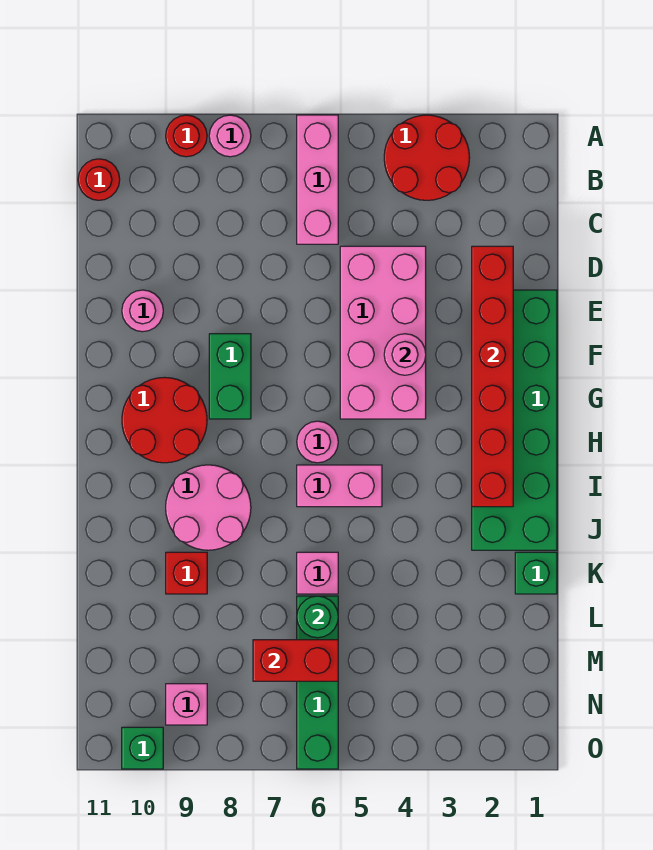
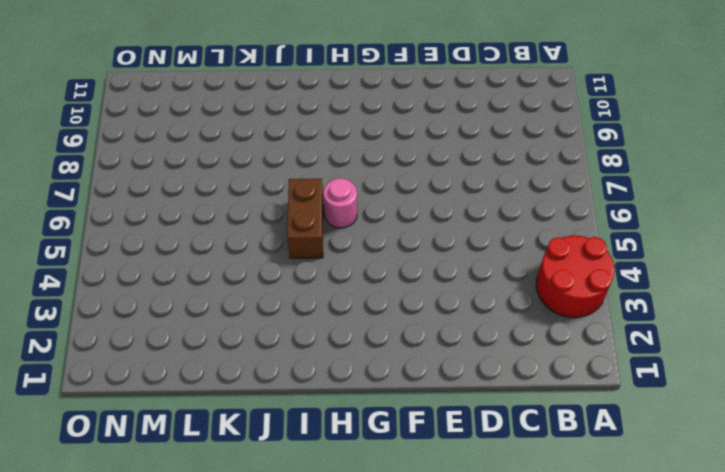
brown 1x2 brick [287,179,323,258] -> pink 1x2 brick [297,465,382,507]
none -> pink 1x3 brick [297,115,338,244]
none -> pink 1x1 round brick [209,115,251,157]
none -> red 1x1 round brick [166,115,207,157]

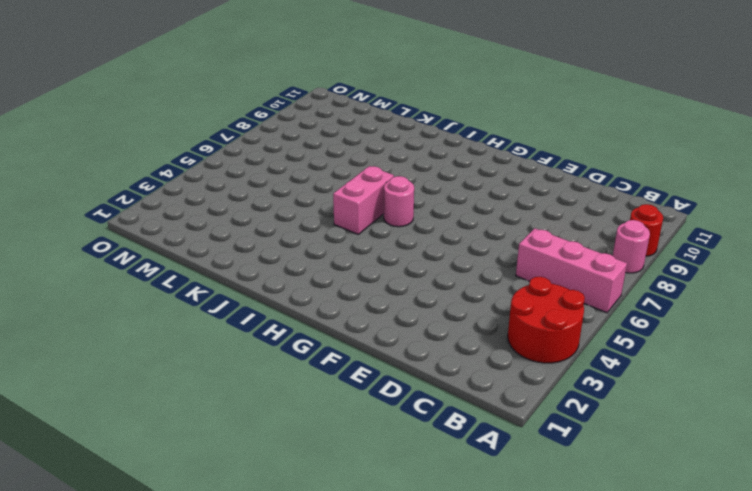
none -> red 1x1 round brick [78,159,120,200]
none -> pink 2x4 brick [340,246,426,419]
none -> green 2x6 brick [472,290,557,550]

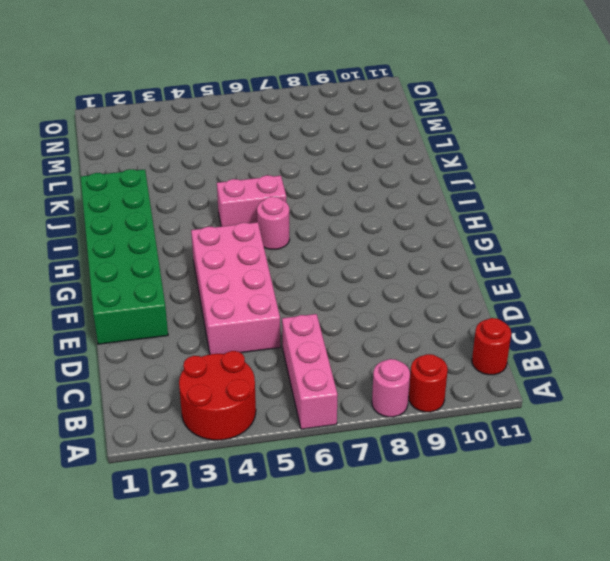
none -> pink 1x1 round brick [122,290,163,332]
none -> green 1x2 brick [209,334,251,419]
none -> red 2x2 round brick [122,377,207,463]

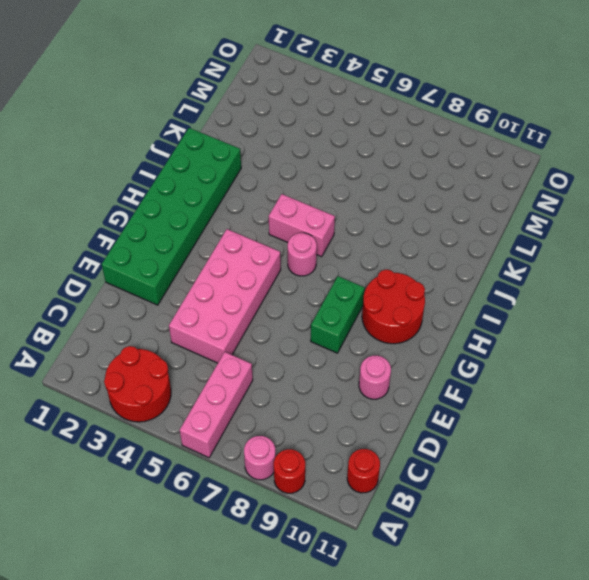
none -> pink 2x2 round brick [166,465,251,550]
none -> green 1x1 brick [515,552,557,594]
none -> pink 1x1 brick [297,552,338,594]

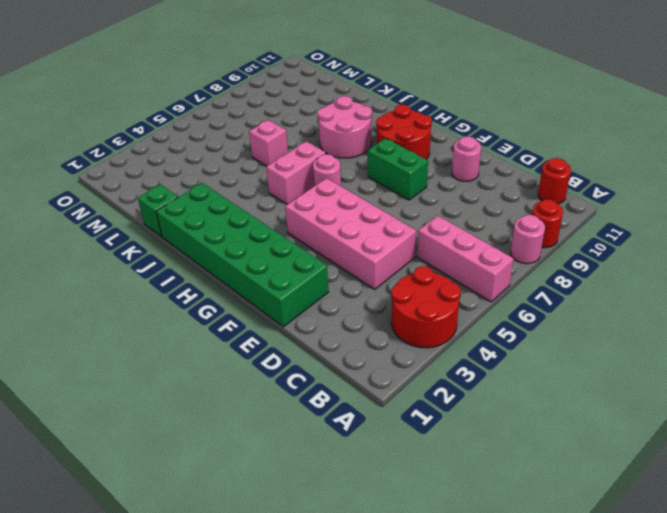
none -> red 1x1 brick [166,552,207,594]
none -> green 1x4 brick [297,596,338,769]
none -> pink 1x1 brick [166,684,207,725]

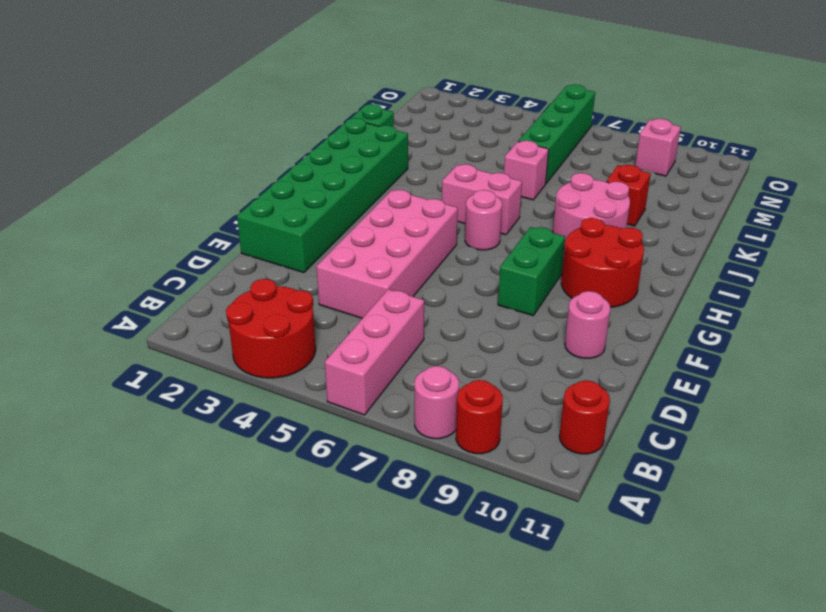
none -> green 1x1 brick [122,727,163,769]
none -> red 1x6 brick [472,246,513,507]
none -> pink 1x1 round brick [384,334,426,375]

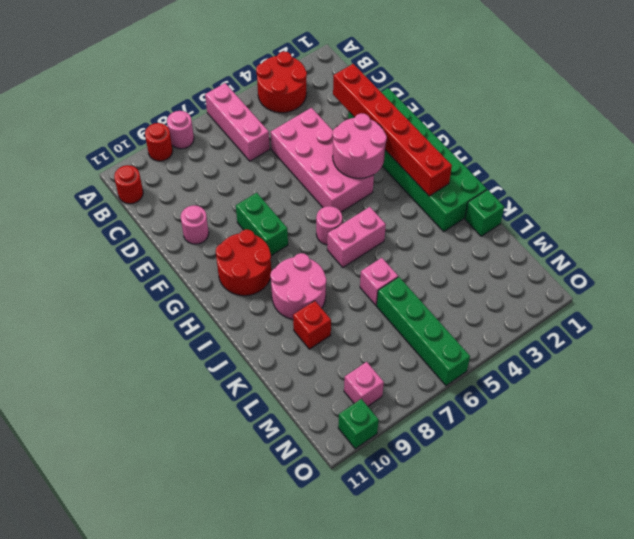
pink 2x2 round brick [333,113,387,178] -> pink 1x1 round brick [384,334,426,375]
none -> green 1x1 round brick [297,596,338,638]
none -> red 1x2 brick [253,640,338,681]

